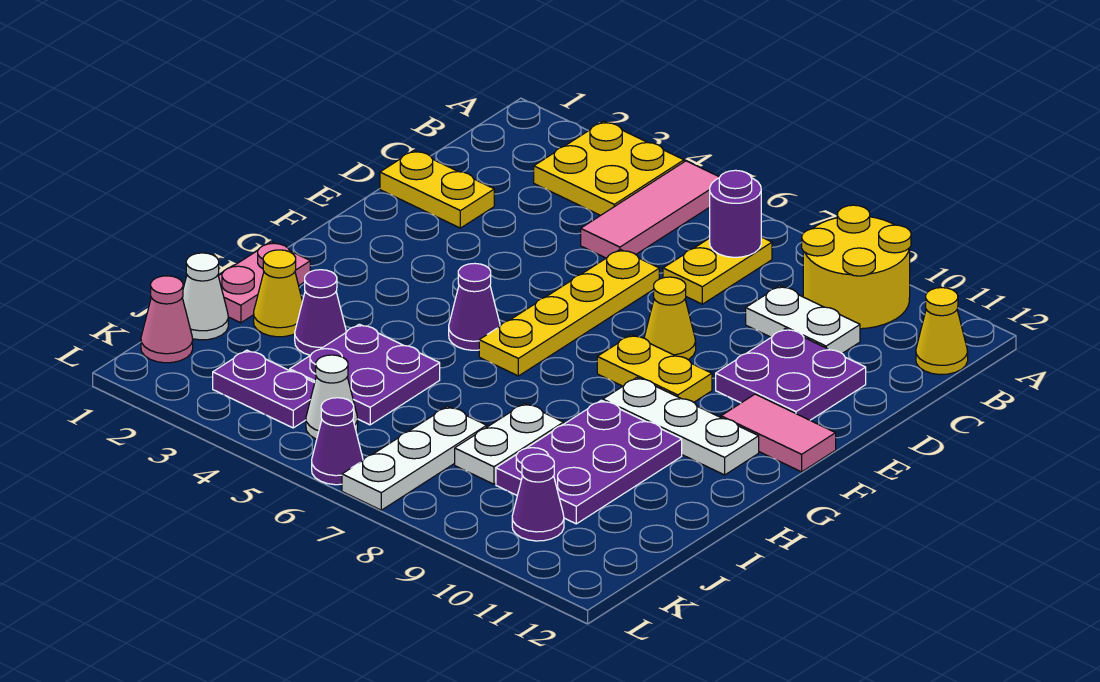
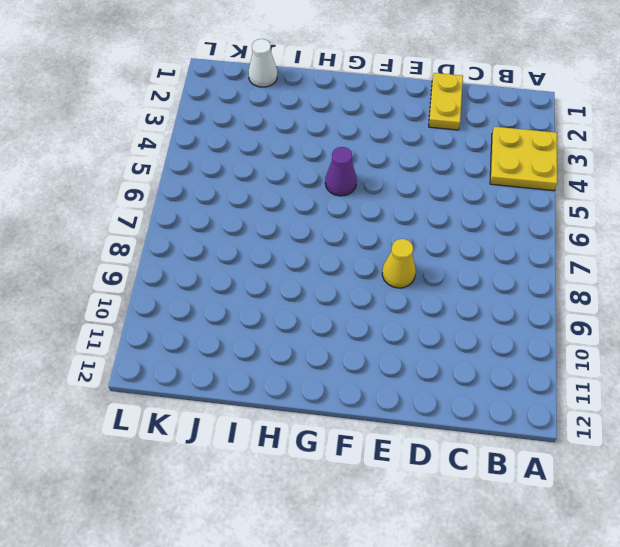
none -> pink 1x3 tile [581,161,720,258]
none -> yellow 2x2 round brick [802,205,911,329]
none -> yellow 1x2 plate [663,237,772,304]

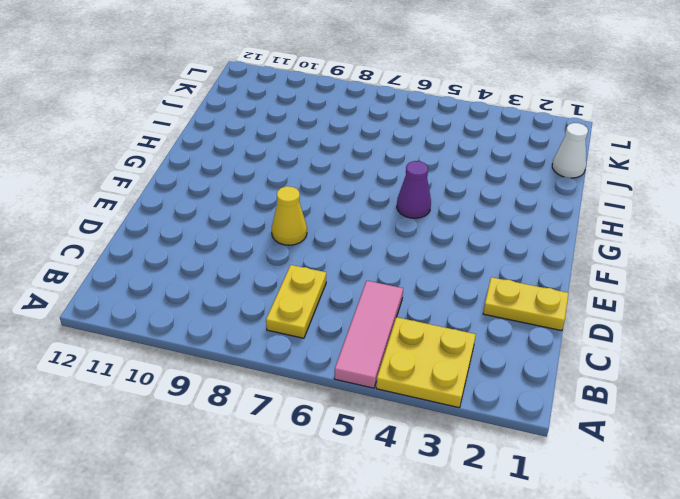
none -> yellow 2x2 round brick [802,205,911,329]
none -> yellow 1x1 cone [916,288,968,375]
none -> white 1x2 plate [746,286,860,353]

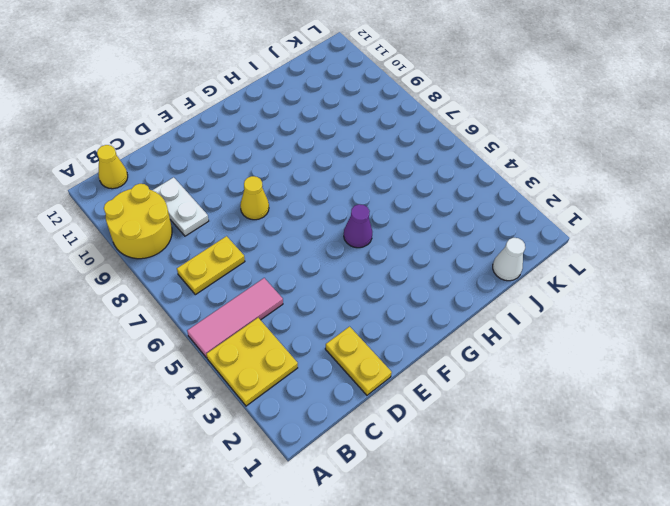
none -> yellow 1x4 plate [479,249,659,376]
none -> purple 2x2 plate [716,329,866,420]
none -> yellow 1x2 plate [597,335,712,402]

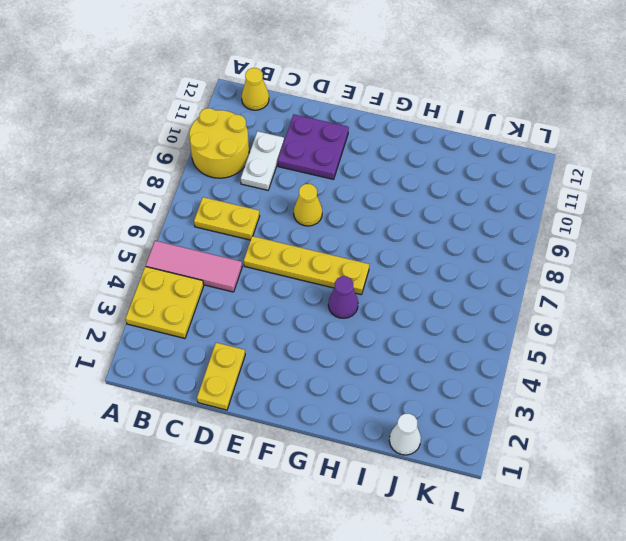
none -> yellow 1x2 plate [597,335,712,402]
none -> pink 1x2 tile [721,394,836,472]
none -> white 1x3 plate [603,378,759,475]

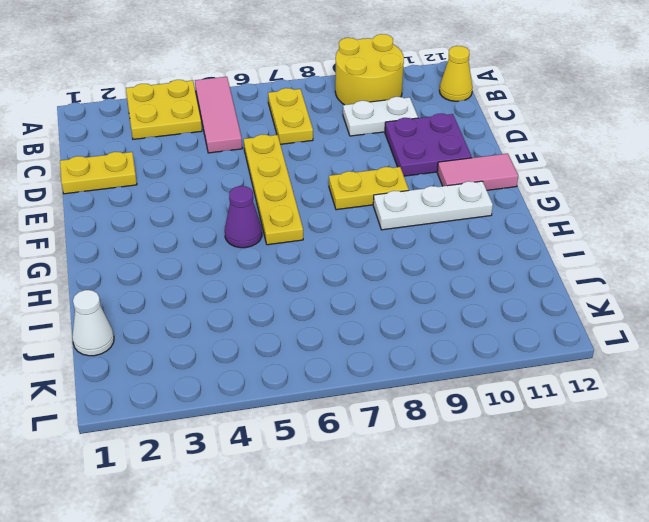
none -> yellow 1x1 cone [644,277,696,359]
none -> pink 1x2 plate [219,242,310,323]
none -> purple 2x3 plate [496,400,682,524]

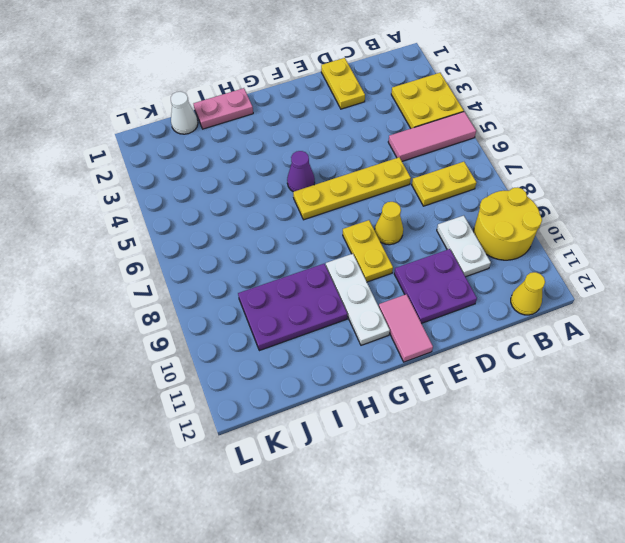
none -> yellow 1x1 cone [254,250,303,337]
none -> purple 1x1 cone [295,270,346,355]
none -> purple 2x2 plate [290,324,440,425]

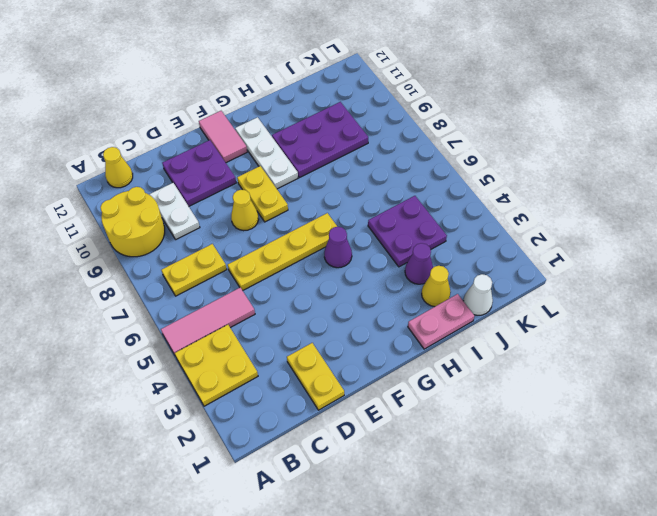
none -> white 1x2 plate [455,403,564,484]
none -> white 1x3 plate [342,407,487,510]
none -> pink 1x1 cone [141,276,193,363]

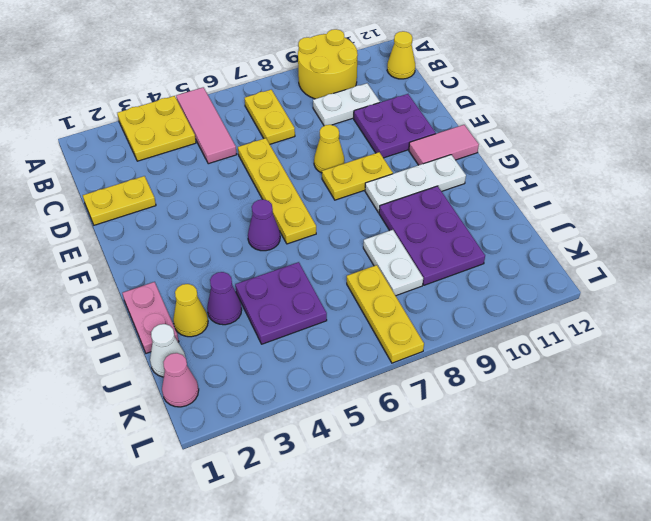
yellow 1x3 plate [347,265,424,363] -> white 1x3 plate [342,407,487,510]
none -> purple 1x2 plate [213,350,315,428]
none -> white 1x1 cone [306,355,358,439]
none -> purple 1x1 cone [512,454,564,541]

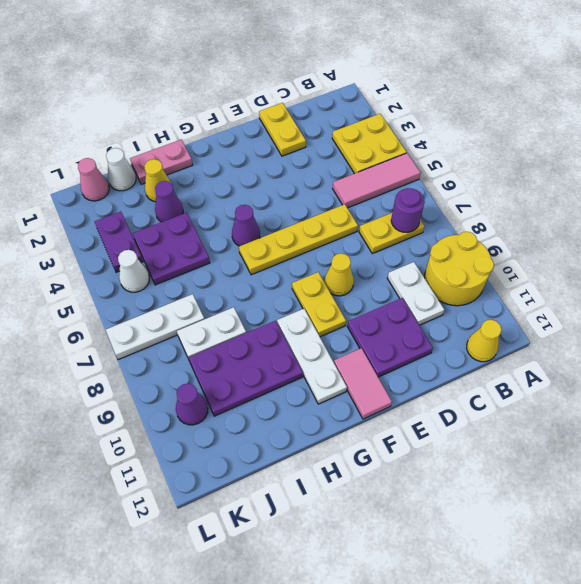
none -> purple 1x1 cone [312,398,363,485]

